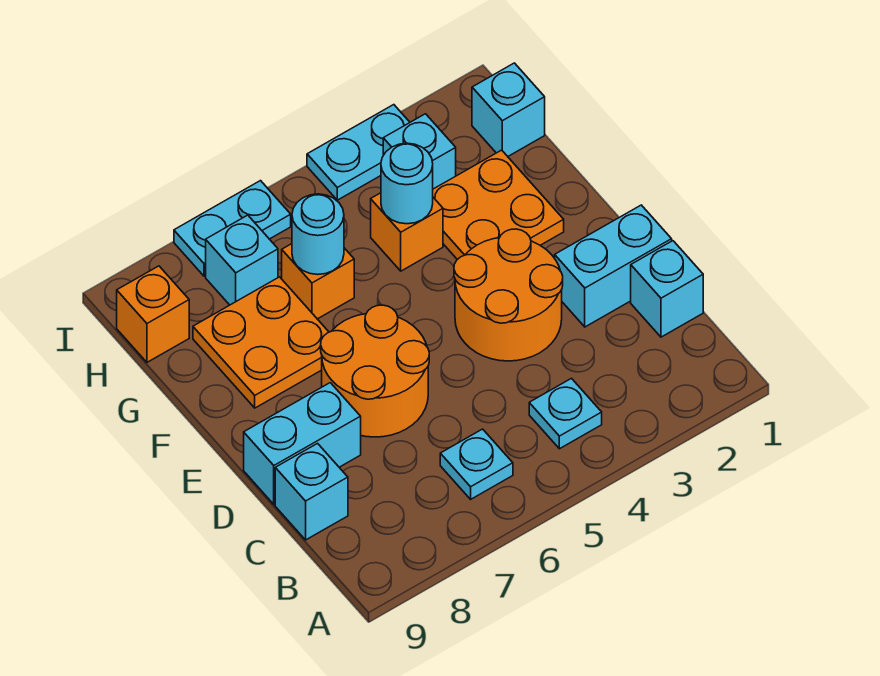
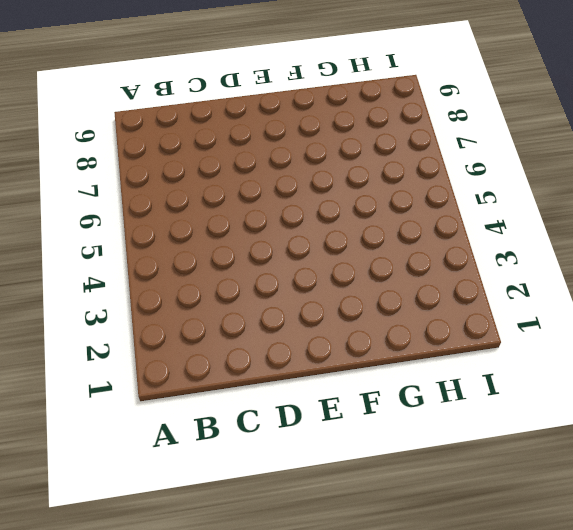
none -> cyan 1x1 plate [529,378,602,449]
none -> cyan 1x1 plate [440,429,513,499]
none -> cyan 1x1 brick [631,241,703,337]

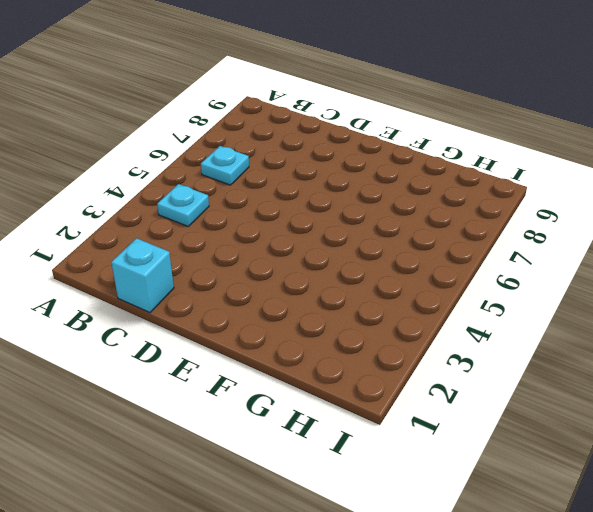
none -> cyan 1x1 brick [275,443,348,540]
none -> cyan 1x2 brick [555,205,672,327]
none -> orange 2x2 round brick [454,229,563,361]

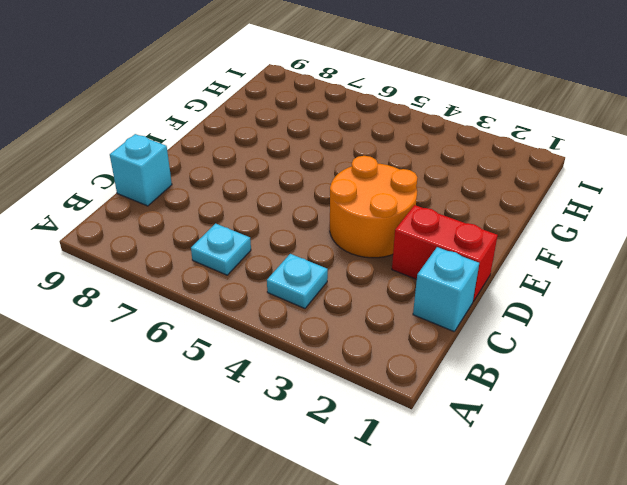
red 1x2 brick [392,205,498,301] -> cyan 1x2 brick [555,205,672,327]
none -> orange 2x2 round brick [321,305,429,437]
none -> cyan 1x2 brick [244,383,361,504]
none -> orange 2x2 plate [433,150,564,260]

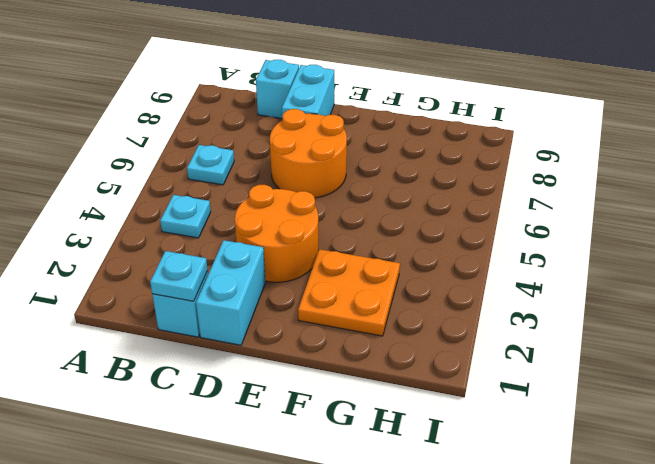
cyan 1x1 plate [150,251,208,301] -> none
none -> orange 2x2 plate [193,277,329,408]
none -> orange 1x1 brick [371,193,443,271]
none -> orange 1x1 brick [282,244,354,319]

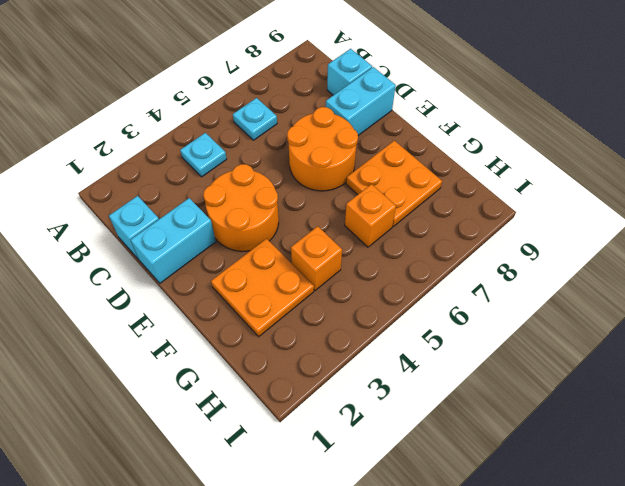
none -> cyan 1x1 brick [472,63,545,156]
none -> cyan 1x1 brick [383,114,456,189]
none -> cyan 1x1 brick [206,215,278,305]

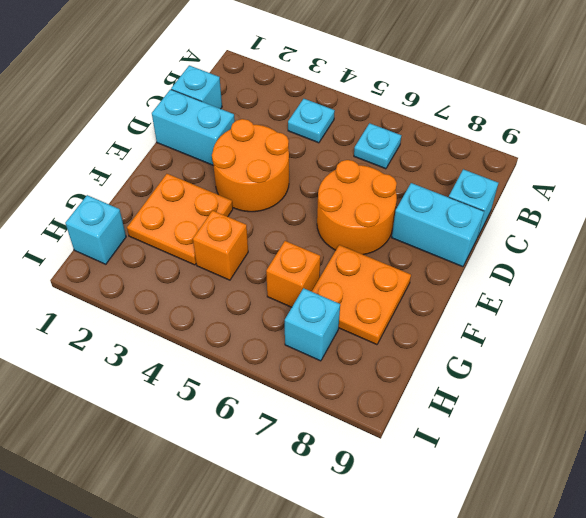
none -> cyan 1x1 brick [383,114,456,189]
none -> orange 1x1 brick [117,266,189,362]
none -> cyan 1x2 plate [307,105,410,200]

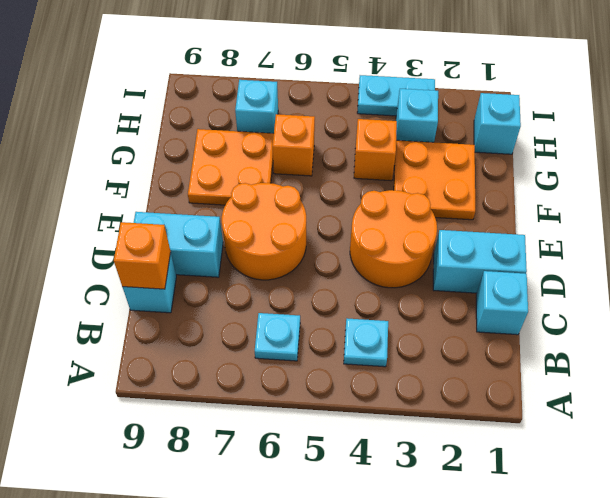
orange 1x1 brick [114,222,171,289] -> orange 1x1 brick moved to [117,266,189,362]
none -> cyan 1x2 plate [174,181,291,276]
none -> cyan 1x1 round brick [381,143,433,224]
none -> cyan 1x1 round brick [292,194,344,275]

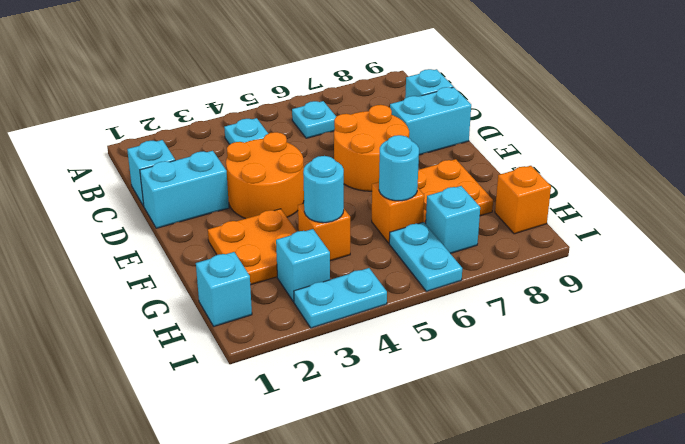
cyan 1x2 plate [389,222,462,292] -> cyan 1x2 plate turned to [174,181,291,276]

